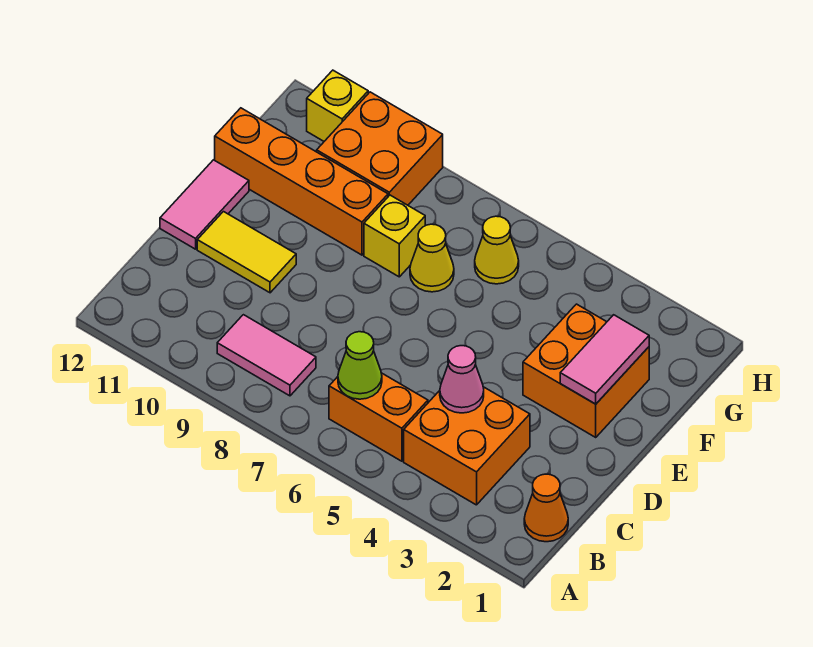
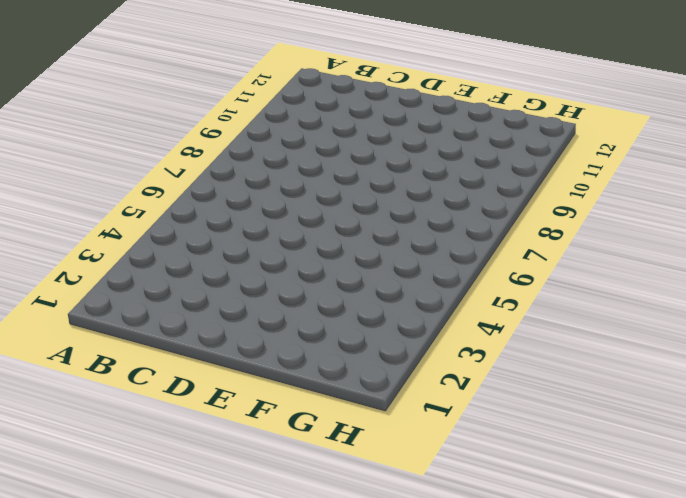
none -> orange 1x1 cone [524,474,568,542]
none -> orange 2x2 brick [404,387,530,505]
none -> orange 1x2 brick [329,373,428,461]

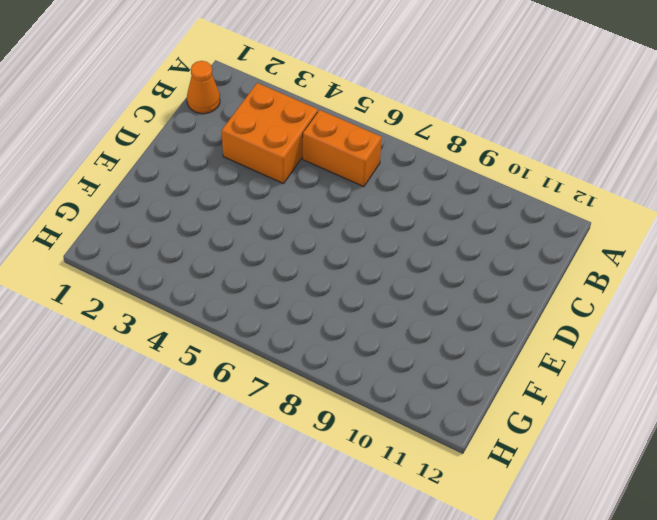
none -> pink 1x2 tile [217,315,316,396]
none -> yellow 1x2 tile [197,212,296,293]
none -> pink 1x2 tile [160,160,249,249]

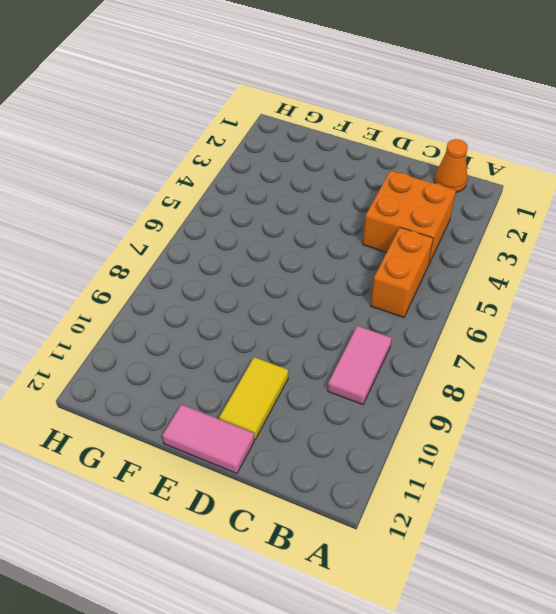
none -> orange 2x2 brick [523,304,649,437]
none -> yellow 1x1 cone [410,224,454,292]
none -> yellow 1x1 brick [364,195,425,277]

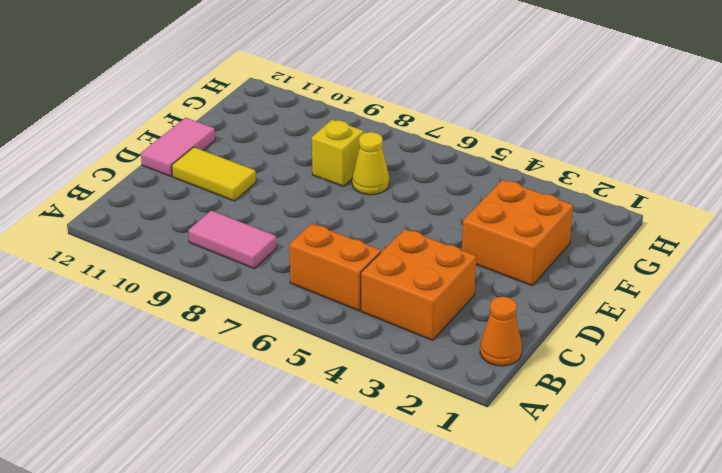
none -> orange 1x4 brick [215,108,388,255]
none -> yellow 1x1 cone [475,216,519,284]
none -> orange 2x2 brick [317,92,443,205]

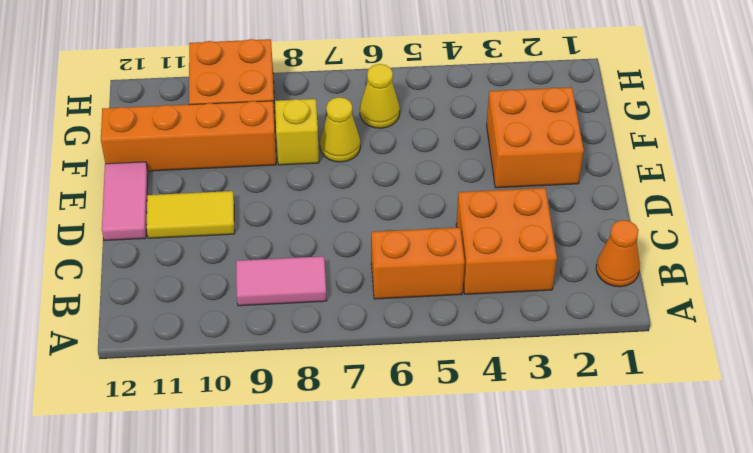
none -> yellow 1x1 brick [307,70,368,141]
none -> lime 1x1 cone [338,332,382,399]
none -> pink 1x1 cone [440,346,484,413]

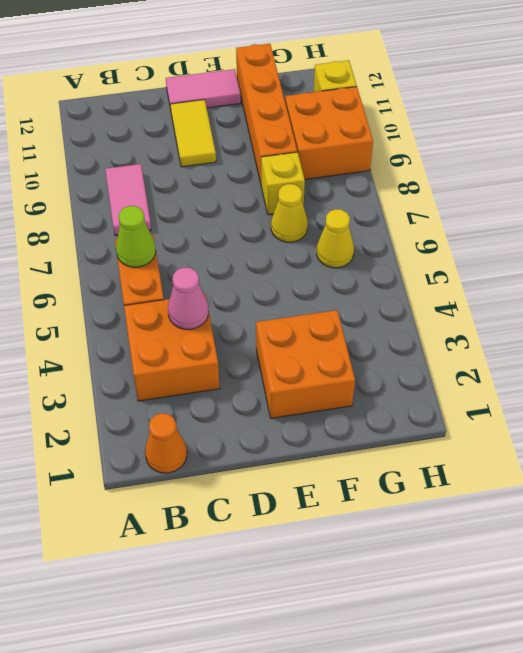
none -> pink 1x2 tile [560,315,649,404]

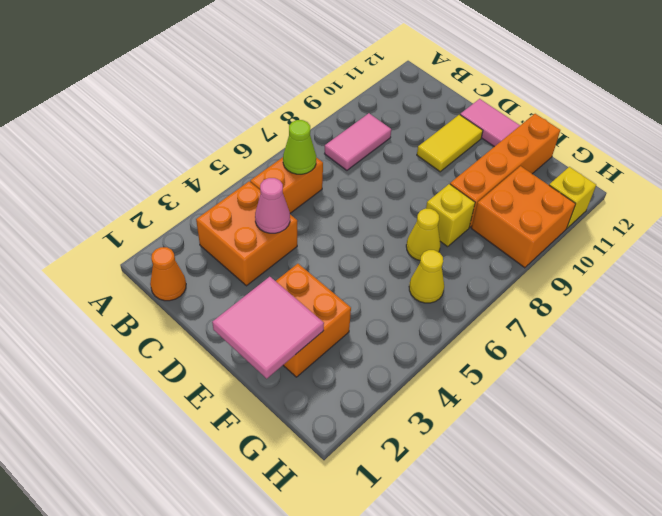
pink 2x2 tile [212,277,324,379] -> pink 1x2 tile [560,315,649,404]

